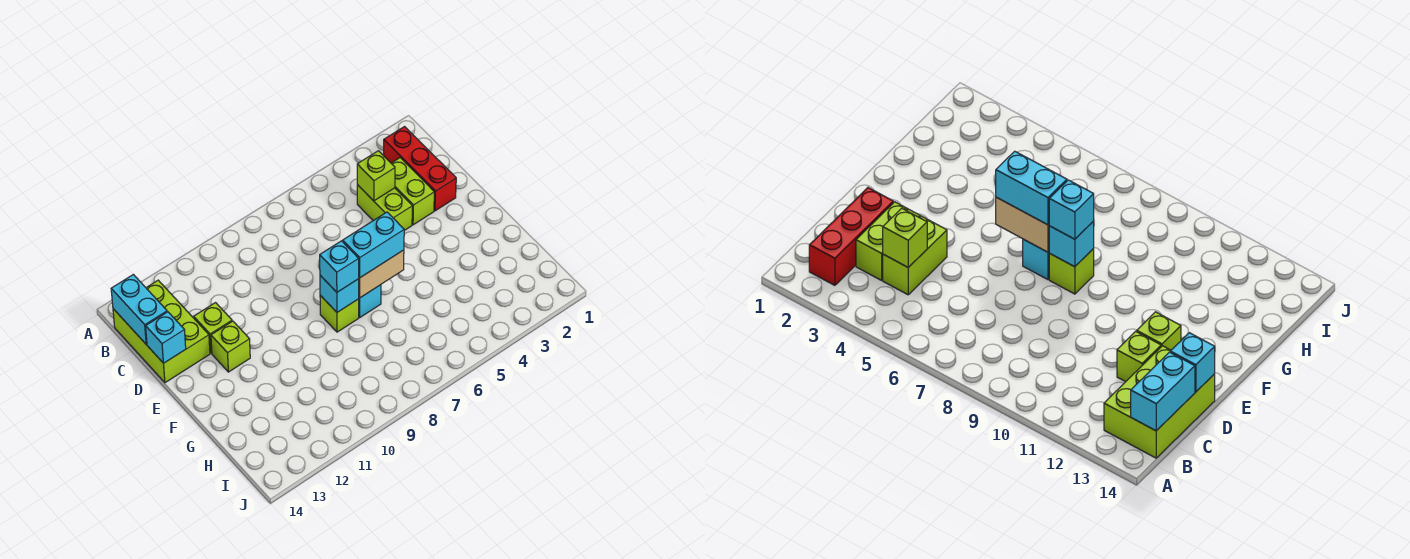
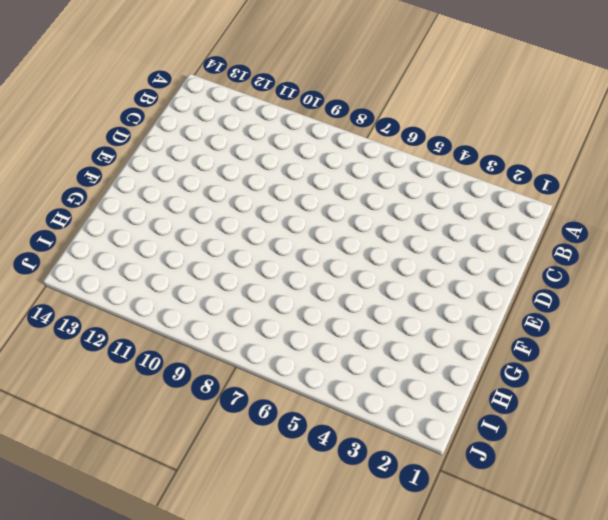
none -> red 1x3 brick [384,127,456,211]
none -> lime 2x3 brick [113,280,210,383]
none -> lime 1x2 brick [391,158,434,225]

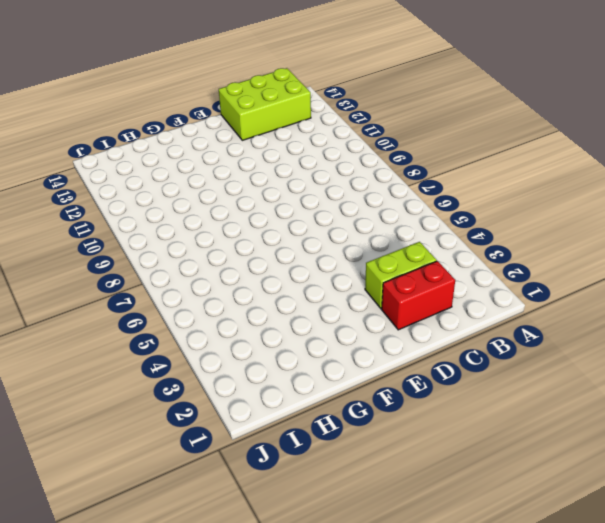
red 1x2 brick [382,261,455,330] -> red 1x3 brick [384,127,456,211]
none -> lime 1x2 brick [357,185,412,230]
none -> lime 1x1 brick [194,303,232,353]
none -> lime 1x1 brick [211,321,250,372]

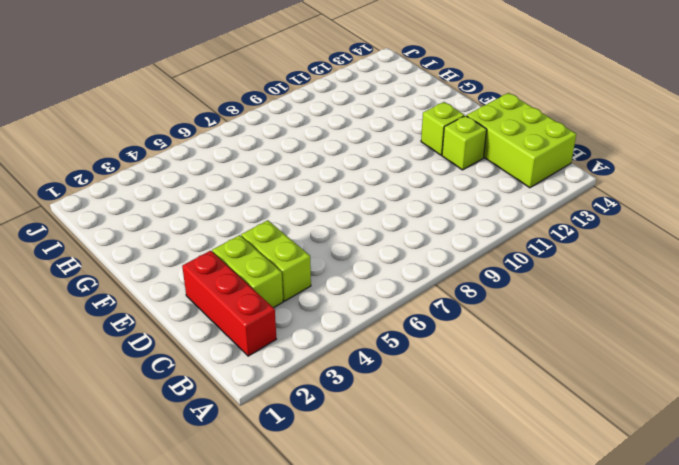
none -> cyan 1x1 brick [359,285,381,317]
none -> lime 1x1 brick [320,295,359,332]
none -> cyan 1x2 brick [111,275,167,344]

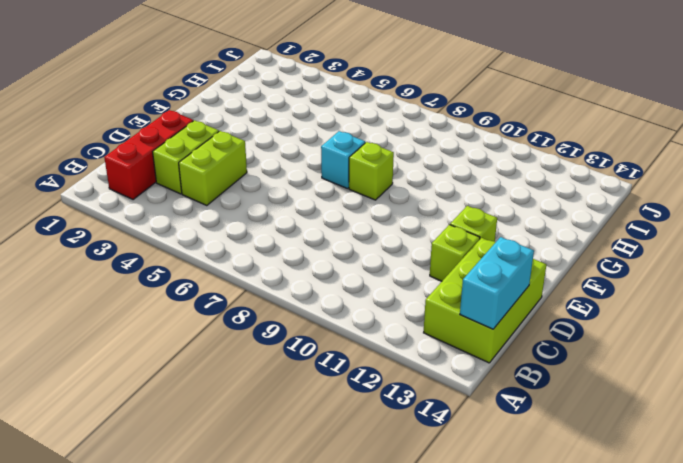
none -> lime 1x1 brick [357,151,395,201]
none -> cyan 1x1 brick [146,312,186,363]
none -> tan 1x2 brick [359,250,404,298]

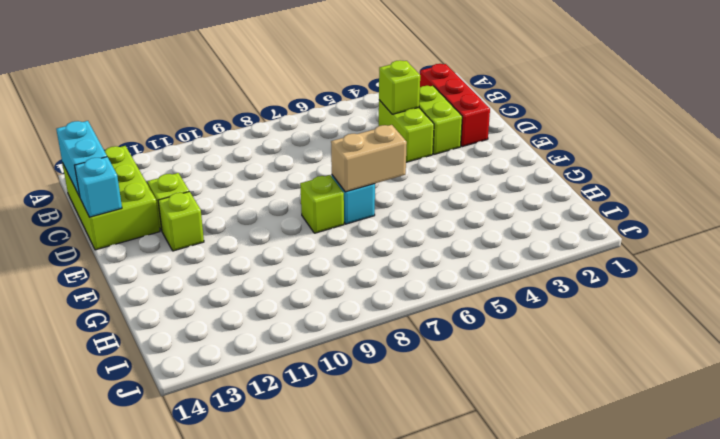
none -> cyan 1x1 brick [320,275,359,312]
none -> cyan 1x2 brick [343,212,404,278]
none -> cyan 1x1 brick [320,241,359,292]

